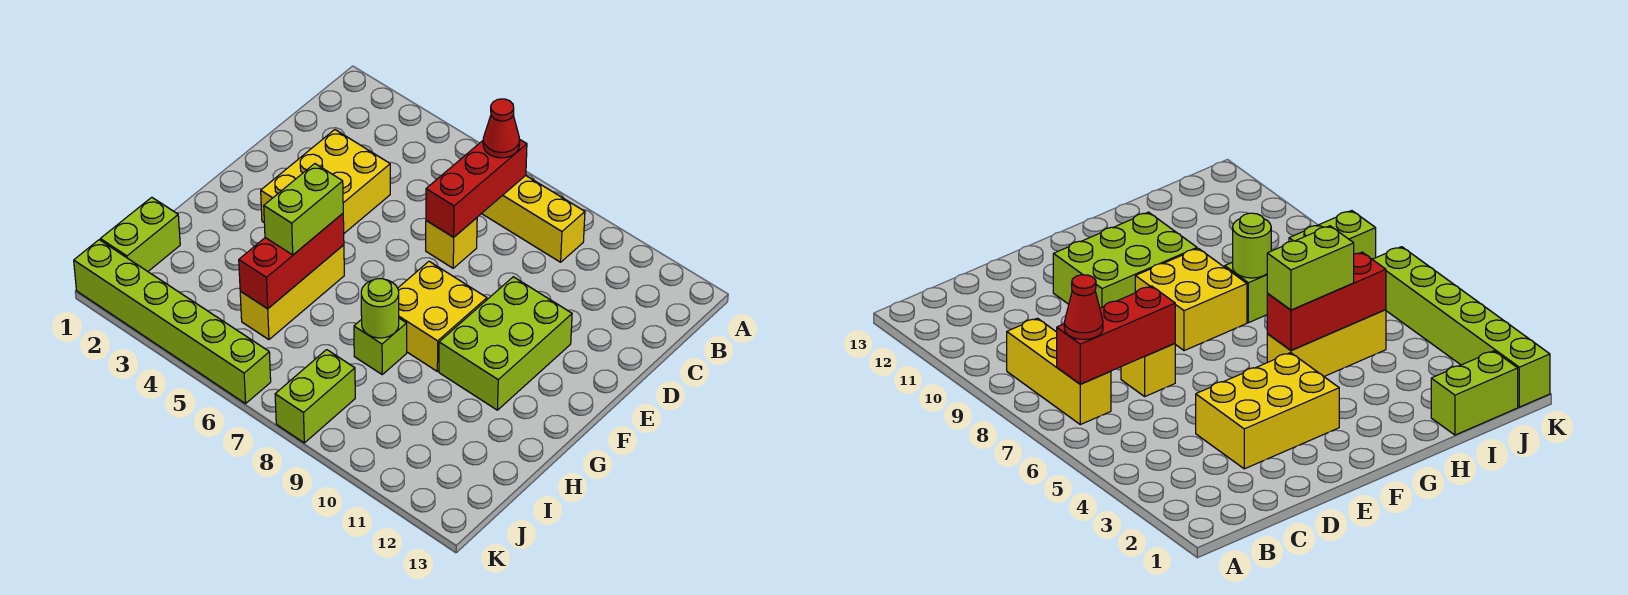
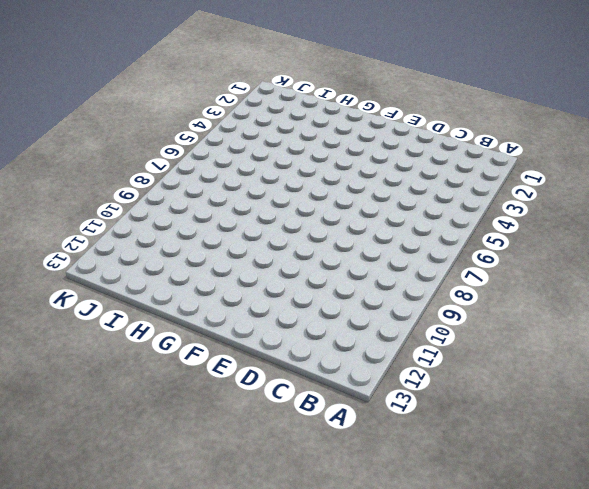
none -> yellow 1x3 brick [482,176,585,262]
none -> yellow 2x3 brick [261,130,390,233]
none -> yellow 1x1 brick [426,218,477,268]

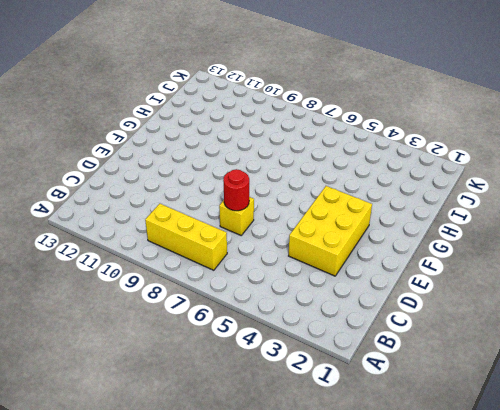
red 1x1 round brick [223,169,249,211] -> red 1x3 brick [426,140,527,237]
none -> lime 2x3 brick [439,277,572,410]
none -> yellow 2x2 brick [398,261,487,371]
none -> yellow 1x3 brick [240,245,344,340]

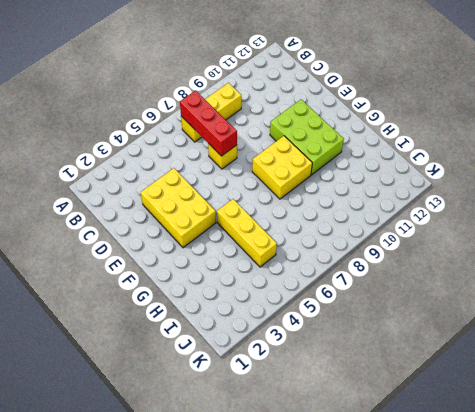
none -> lime 1x1 brick [354,318,407,374]
none -> lime 1x2 brick [100,197,180,271]
none -> lime 1x2 brick [275,350,355,443]

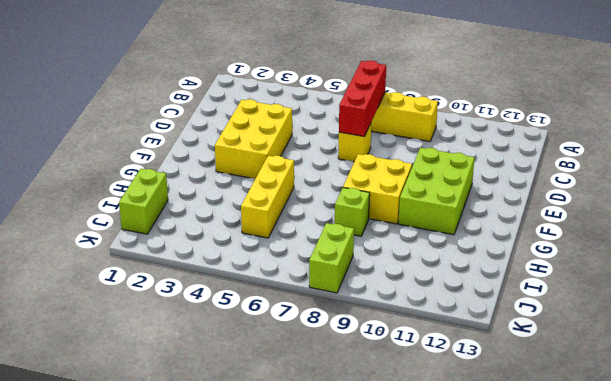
none -> lime 1x6 brick [74,240,271,404]
none -> red 1x3 brick [239,214,344,309]
none -> lime 1x1 round brick [361,279,399,338]

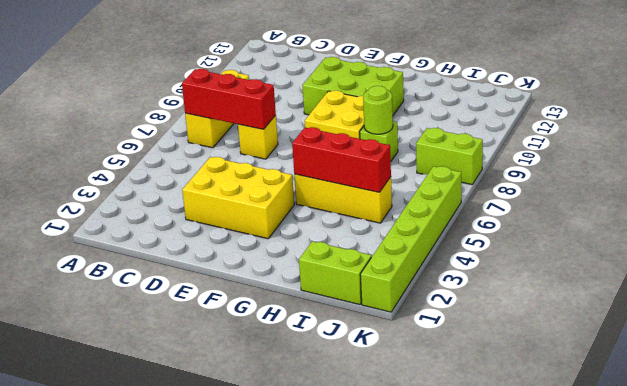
none -> red 1x1 cone [483,99,520,158]
none -> lime 1x2 brick [264,164,343,255]

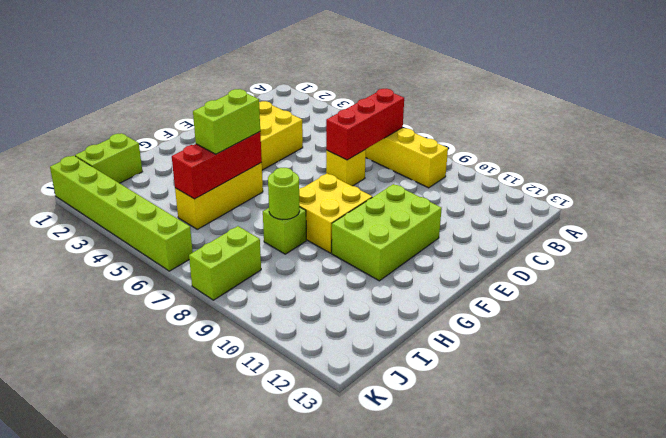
none -> red 1x1 cone [483,99,520,158]

